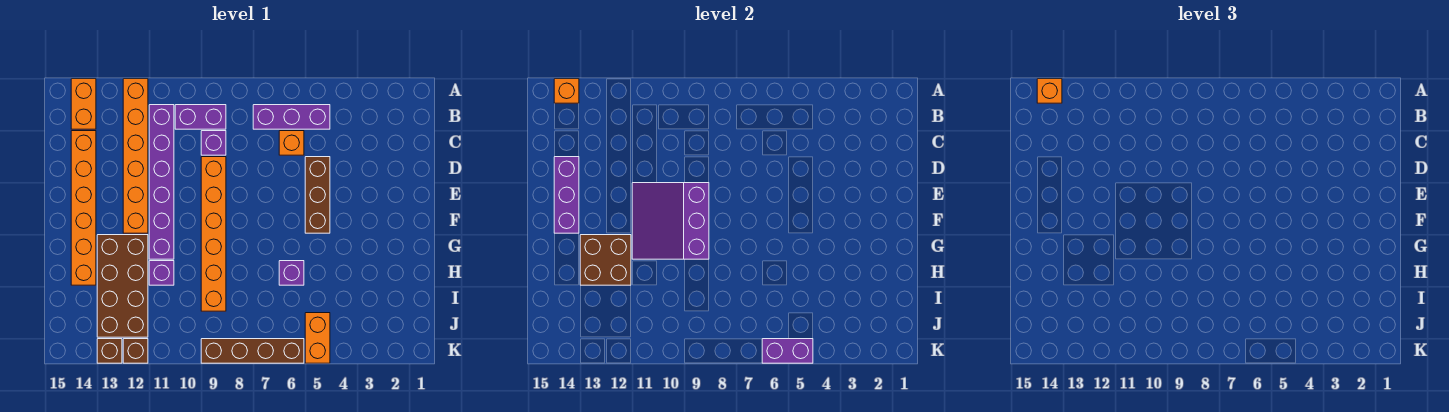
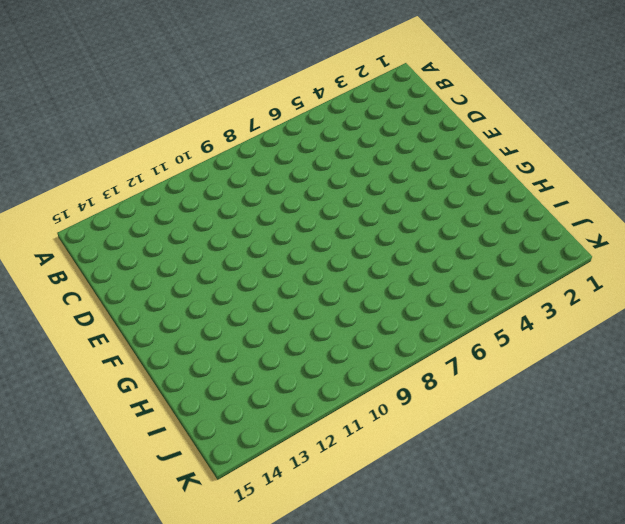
none -> orange 1x6 brick [123,79,148,233]
none -> orange 1x2 brick [71,79,96,129]
none -> purple 1x3 brick [253,105,330,129]

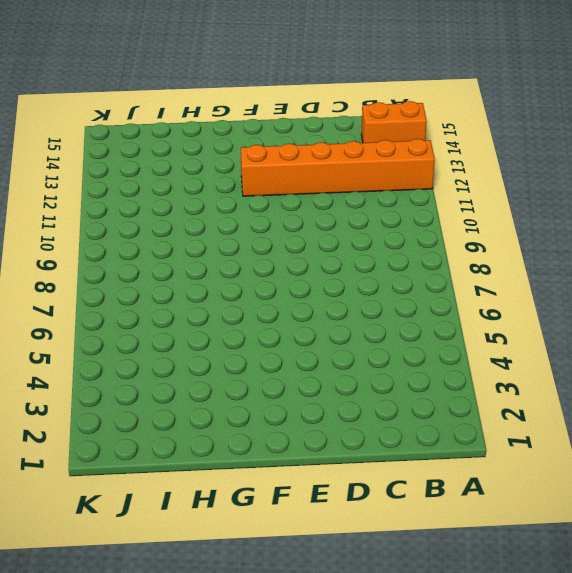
none -> purple 1x3 brick [253,105,330,129]
none -> purple 1x2 brick [175,105,226,129]
none -> purple 1x6 brick [149,105,174,259]

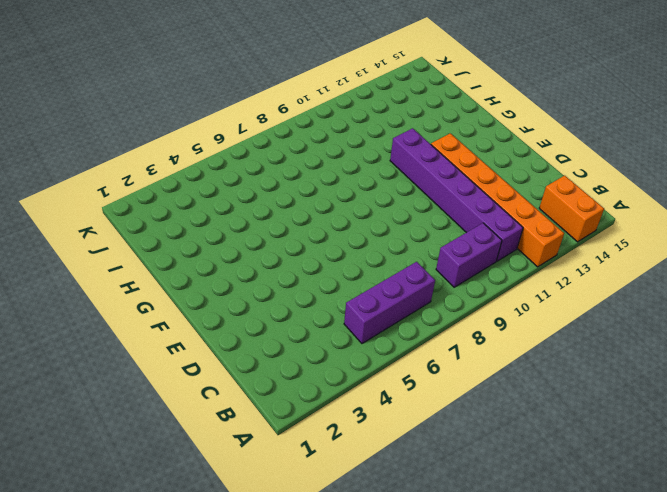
none -> orange 1x1 brick [279,131,304,155]
none -> purple 1x1 brick [201,131,226,155]
none -> orange 1x6 brick [71,131,96,285]

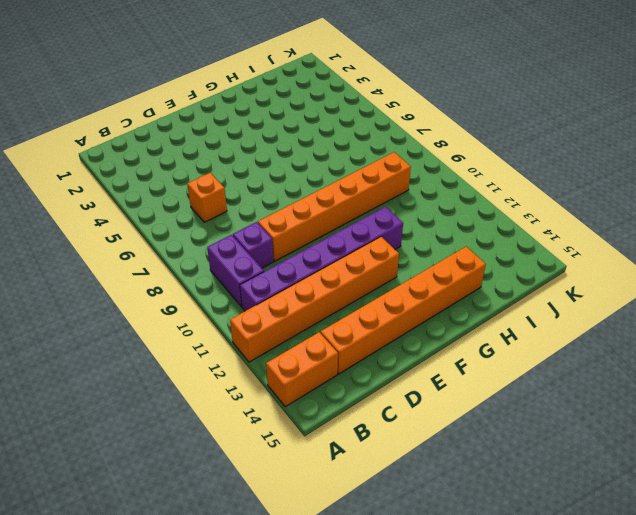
none -> purple 1x3 brick [253,105,330,129]
none -> brown 1x3 brick [305,157,330,233]
none -> brown 2x4 brick [97,235,148,337]

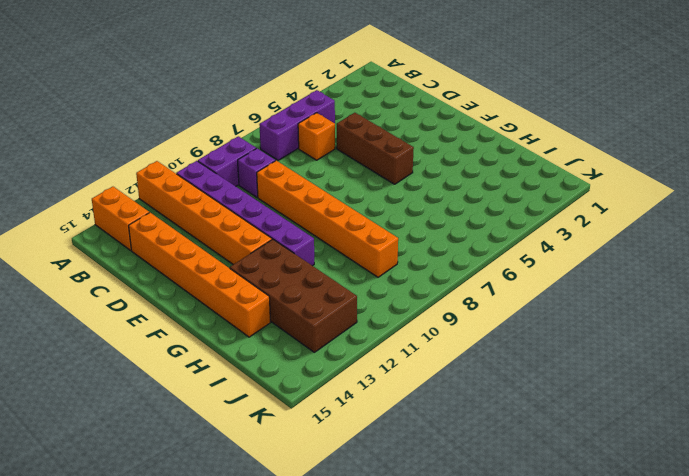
none -> purple 1x1 brick [279,261,304,285]
none -> purple 1x1 brick [149,261,174,285]
none -> orange 1x2 brick [305,313,330,363]

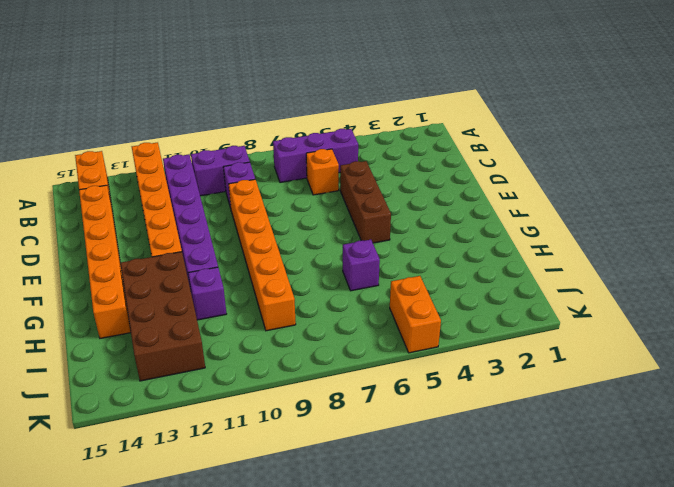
none -> brown 1x4 brick [201,339,304,363]
none -> brown 1x1 brick [123,339,148,363]
none -> brown 1x1 brick [97,339,122,363]

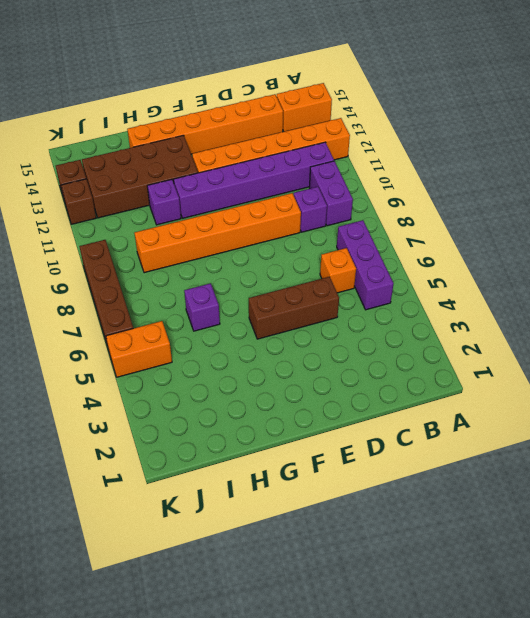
none -> orange 1x1 brick [554,79,579,103]
none -> purple 1x3 brick [554,157,579,233]
none -> purple 3x3 slope [632,183,709,259]

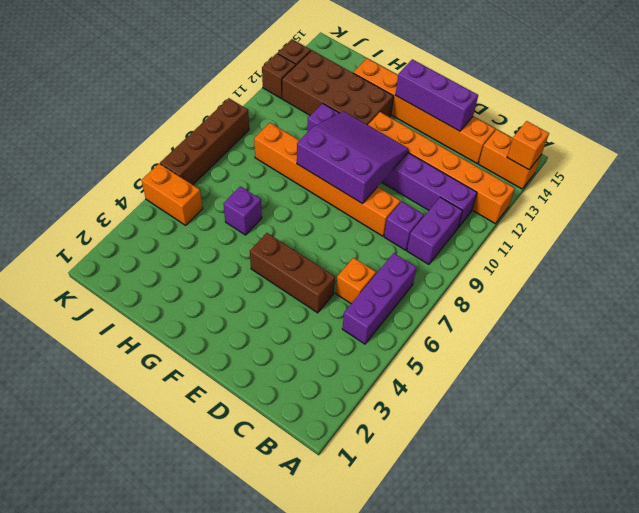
none -> brown 2x2 brick [580,235,631,285]
none -> purple 1x2 brick [762,339,813,363]
none -> orange 1x1 brick [1037,79,1062,103]

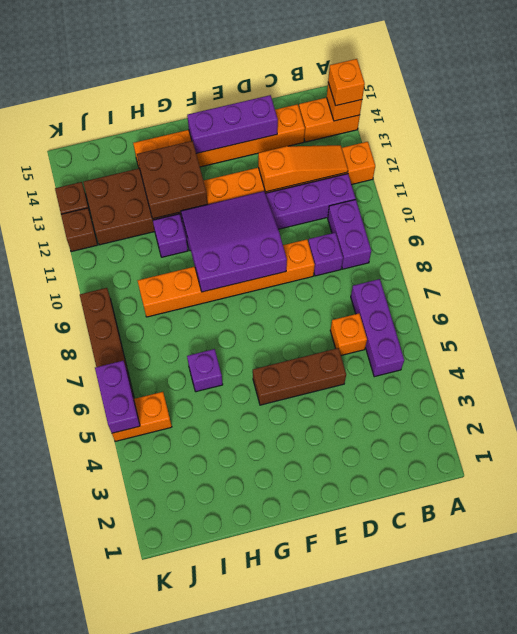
orange 1x3 slope [258,145,348,192] -> none

